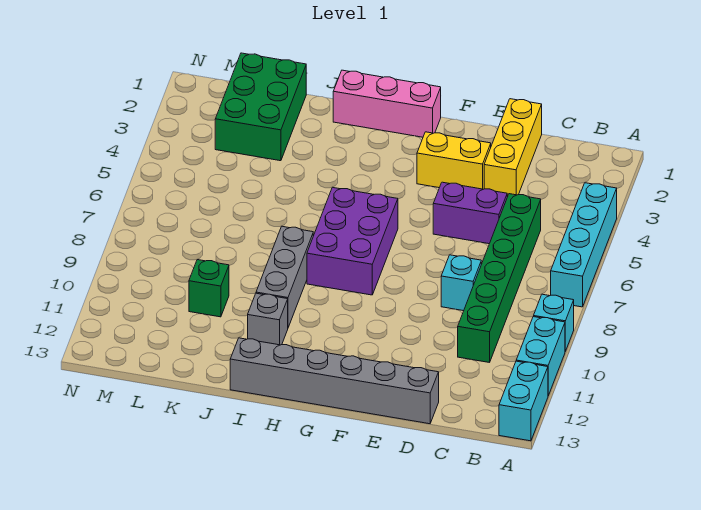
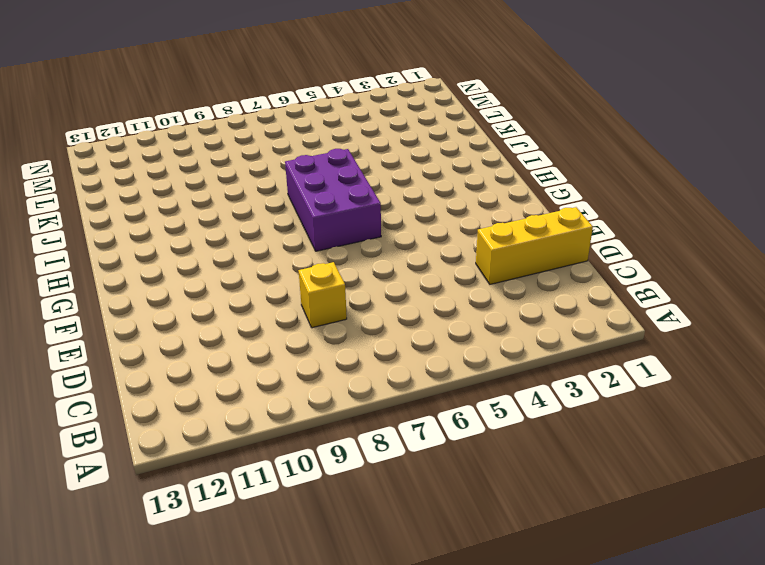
yellow 1x1 brick [298,262,347,328] -> cyan 1x1 brick [441,255,481,311]
purple 2x3 brick [285,149,381,251] -> purple 2x3 brick turned to [307,187,398,295]
none -> cyan 1x4 brick [551,183,617,307]
none -> cyan 1x1 brick [534,294,574,351]
none -> cyan 1x2 brick [516,316,565,396]

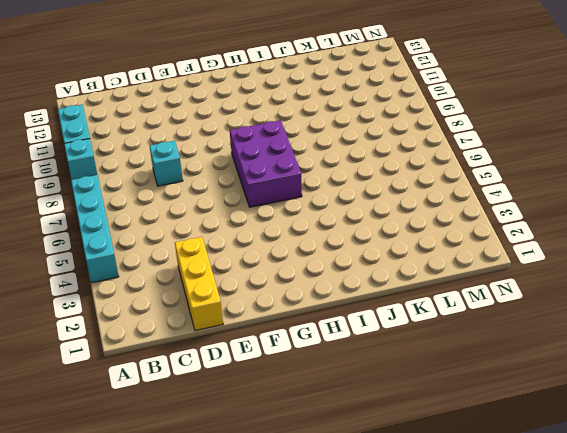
none -> cyan 1x2 brick [499,361,548,441]
none -> green 1x6 brick [458,194,541,363]
none -> purple 1x2 brick [433,182,507,244]

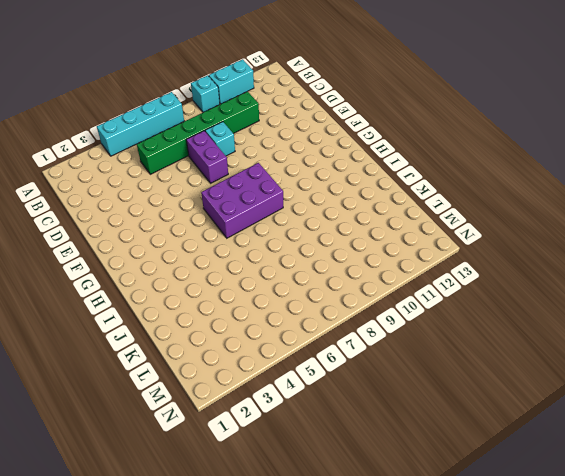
purple 1x2 brick [186,131,228,183] -> purple 1x2 brick moved to [433,182,507,244]
none -> cyan 1x2 brick [499,361,548,441]
none -> yellow 1x3 brick [484,99,542,197]
none -> grey 1x6 brick [230,338,439,424]

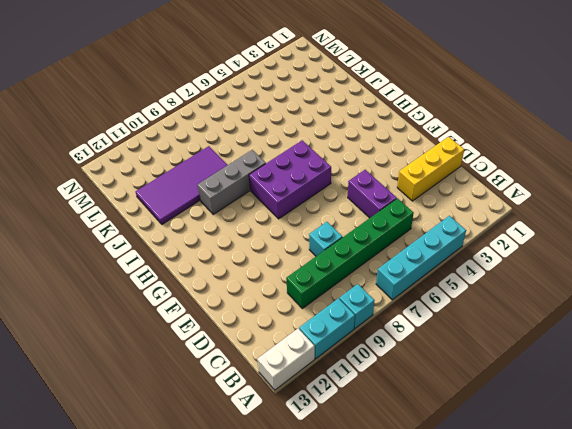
white 1x2 brick [257,328,315,390] -> cyan 1x2 brick [499,361,548,441]
purple 2x4 tile [136,146,227,224] -> green 1x1 brick [189,260,229,317]
none -> grey 1x6 brick [230,338,439,424]
none -> yellow 1x2 brick [417,132,491,189]
none -> pink 1x3 brick [333,70,441,137]

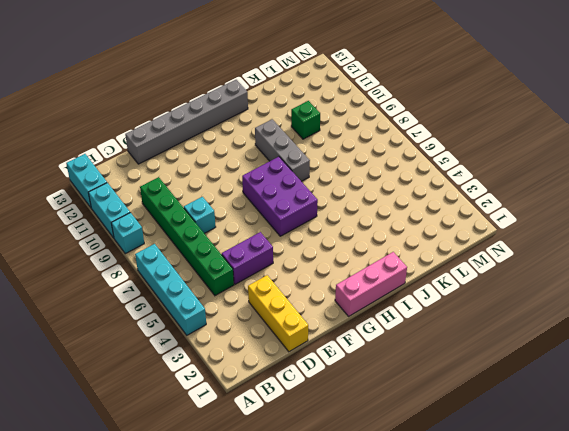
none -> yellow 1x2 brick [417,132,491,189]
none -> grey 1x1 brick [248,293,288,345]
none -> green 2x3 brick [215,53,306,161]

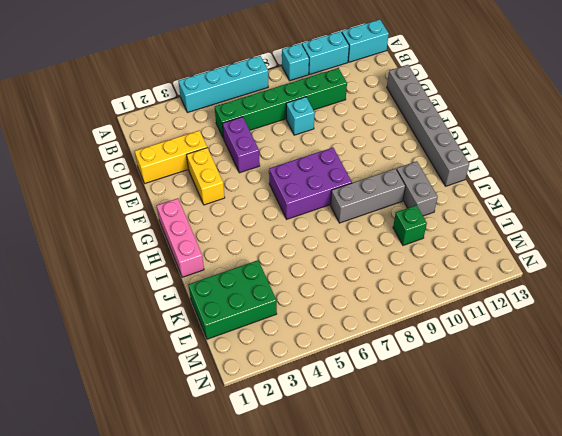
grey 1x2 brick [397,161,438,216] -> grey 1x1 brick [248,293,288,345]

